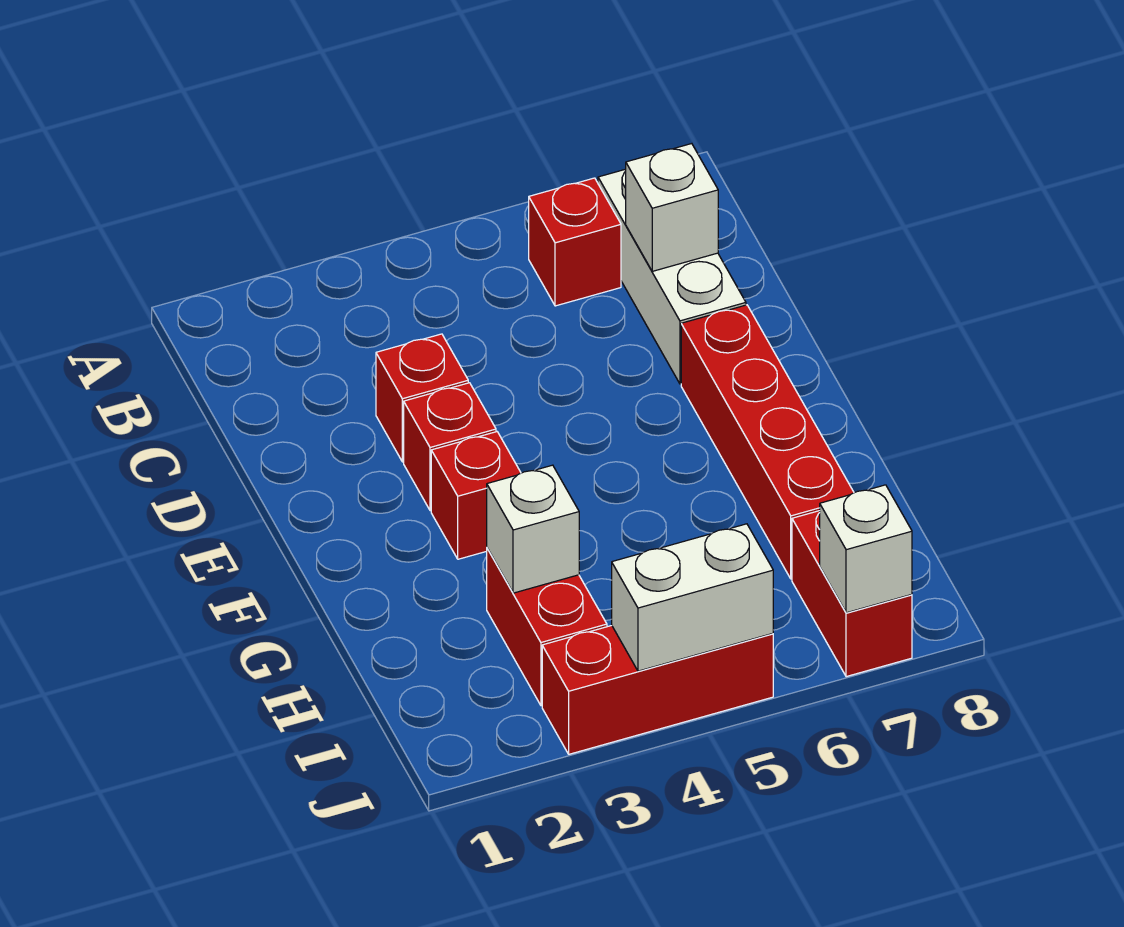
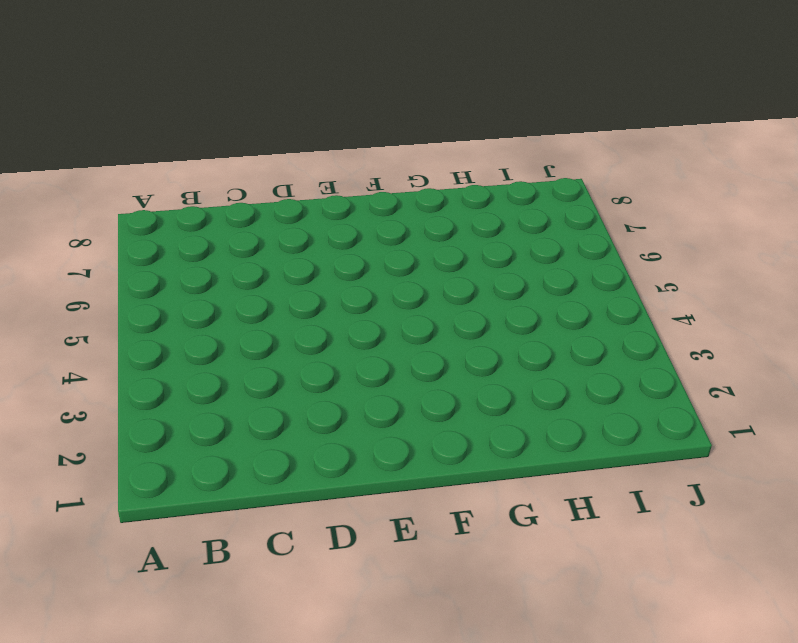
none -> red 1x1 brick [529,178,621,306]
none -> white 1x3 brick [598,169,746,384]
none -> red 1x1 brick [376,334,468,462]

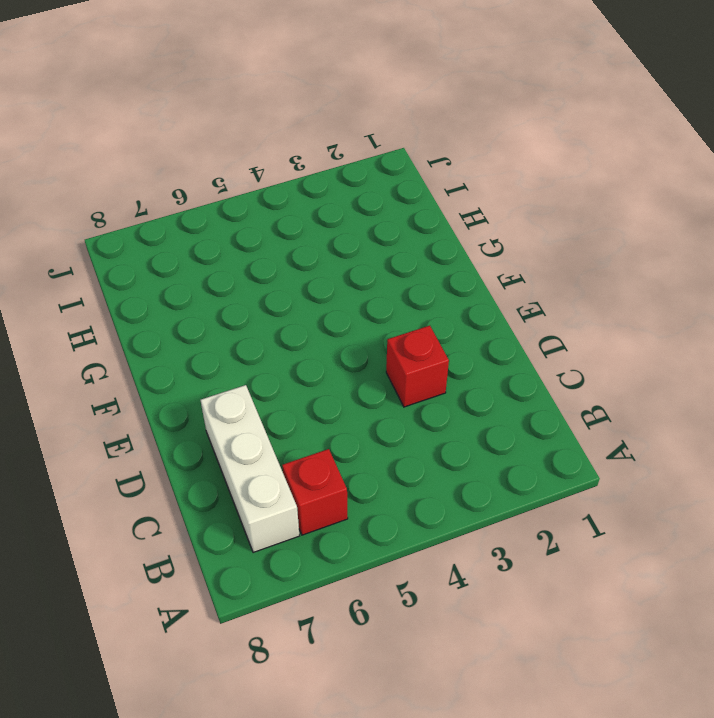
none -> red 1x1 brick [404,383,496,511]
none -> red 1x4 brick [681,305,854,579]
none -> red 1x1 brick [431,432,521,559]

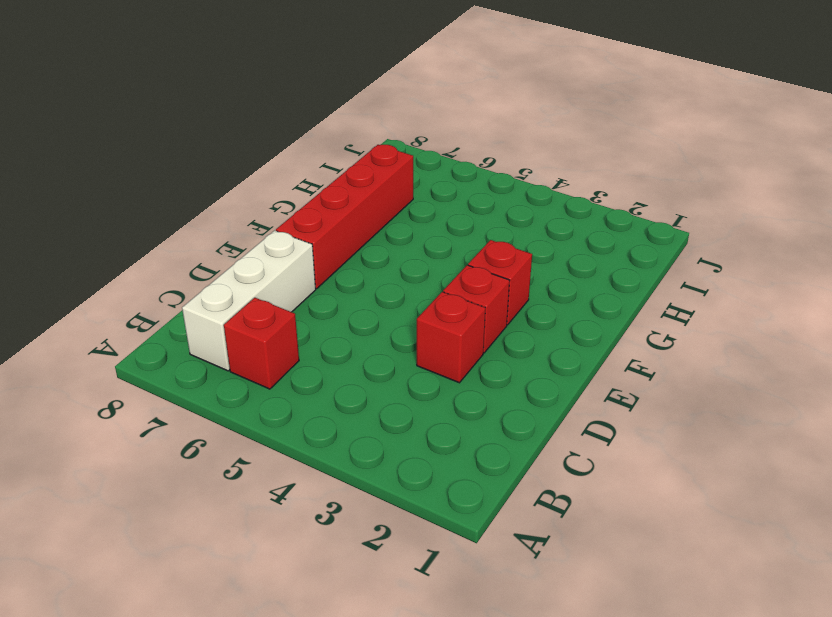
none -> red 1x2 brick [487,548,607,706]
none -> red 1x2 brick [792,511,912,677]
none -> red 1x3 brick [542,626,773,754]

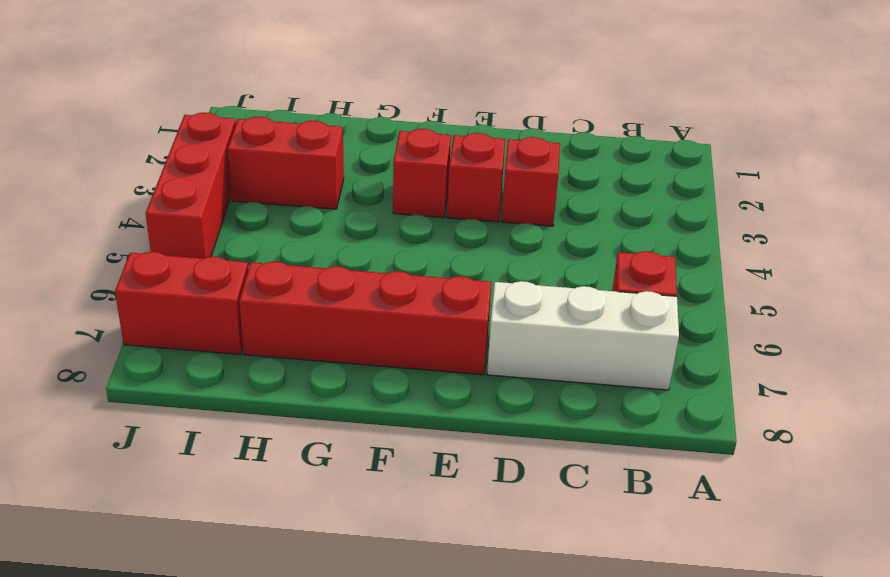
none -> white 1x1 brick [626,144,718,271]
none -> white 1x1 brick [487,465,579,593]
none -> white 1x2 brick [612,524,773,671]

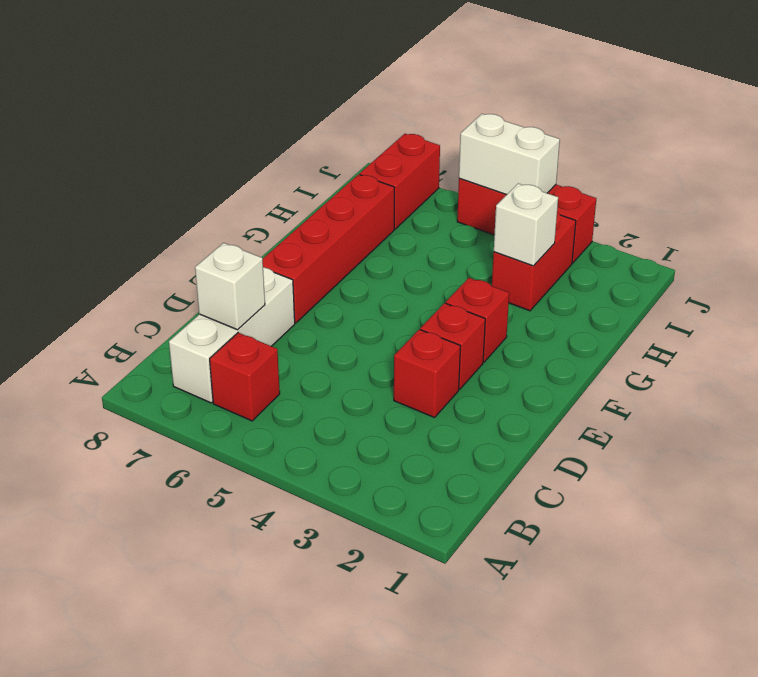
none -> white 1x1 brick [820,485,912,613]

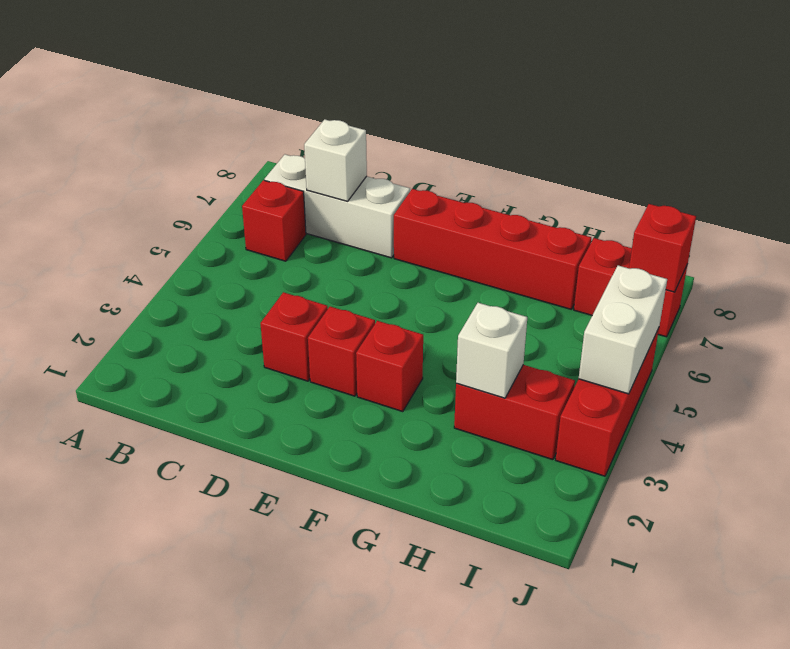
red 1x1 brick [629,204,696,292] -> white 1x1 brick [820,485,912,613]

